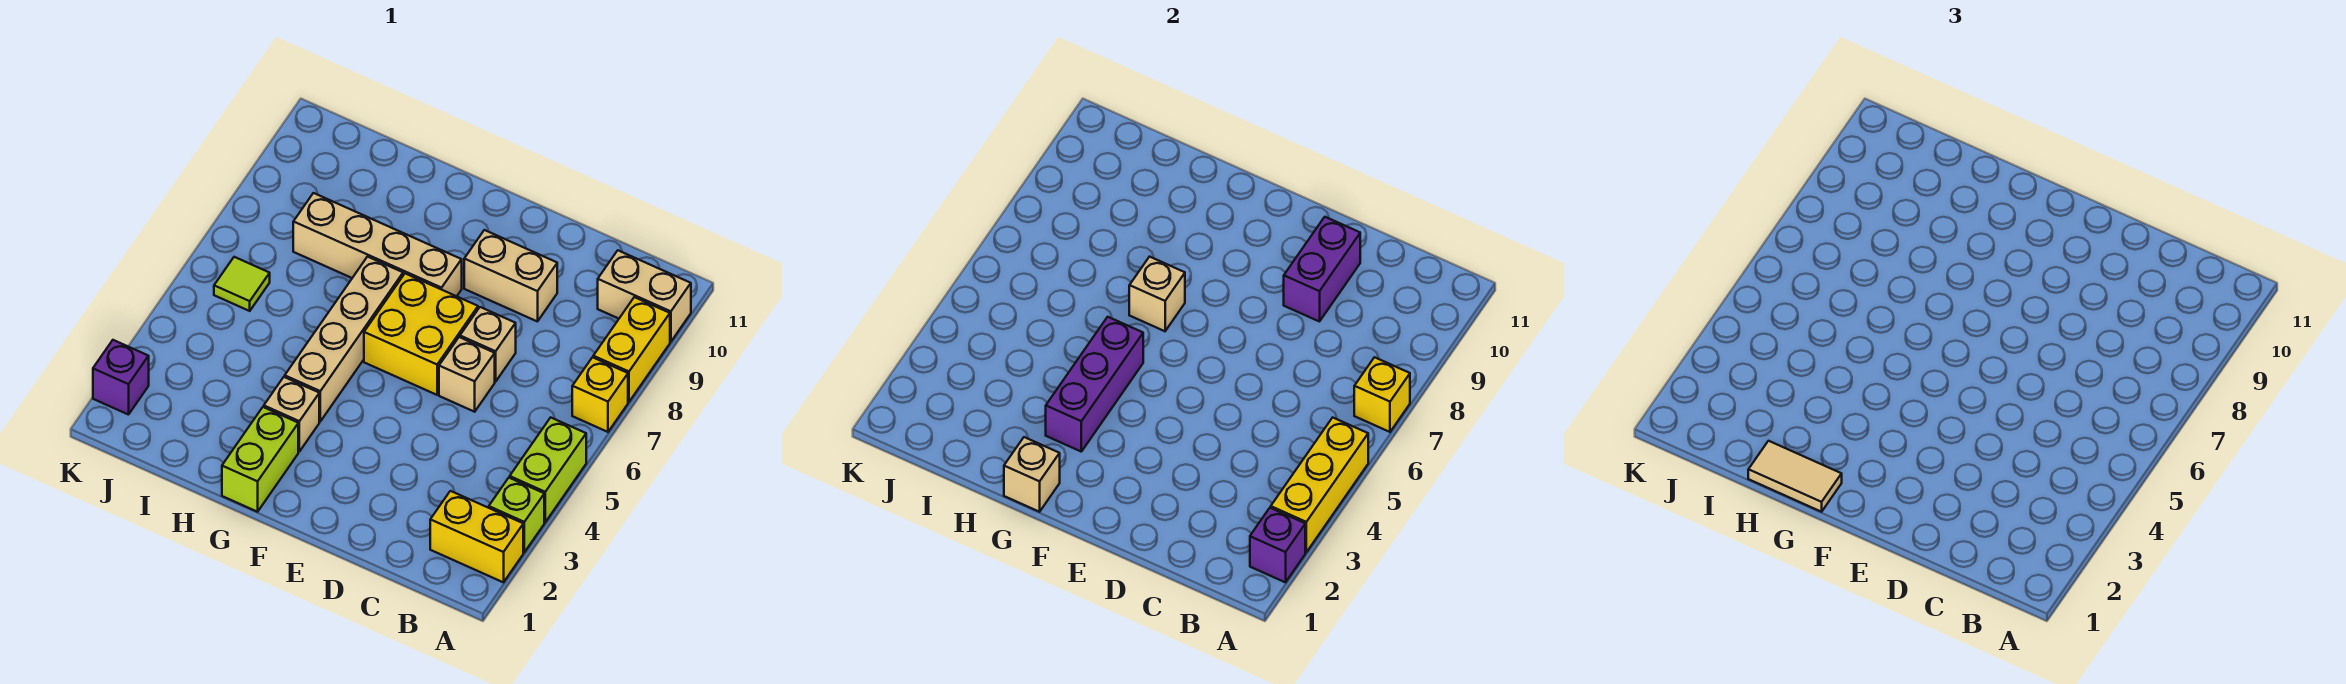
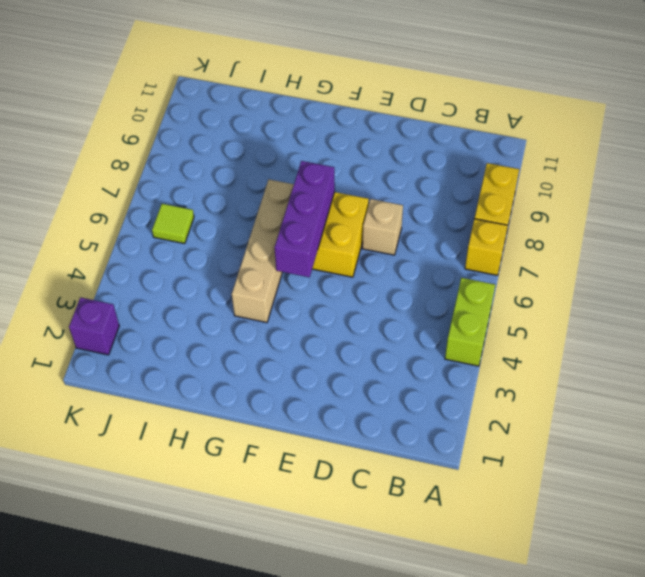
purple 1x3 brick [274,161,335,277] -> purple 1x3 brick moved to [1046,317,1143,451]
none -> yellow 1x2 brick [430,491,523,582]
none -> lime 1x1 brick [489,478,544,552]
none -> tan 1x2 brick [598,251,691,342]

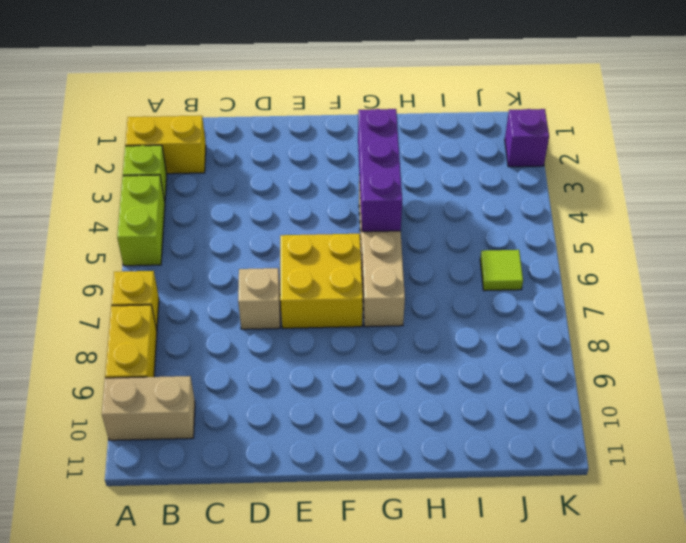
none -> tan 1x1 brick [439,337,495,412]
none -> tan 1x2 brick [464,230,557,322]
none -> tan 1x4 brick [293,193,462,296]

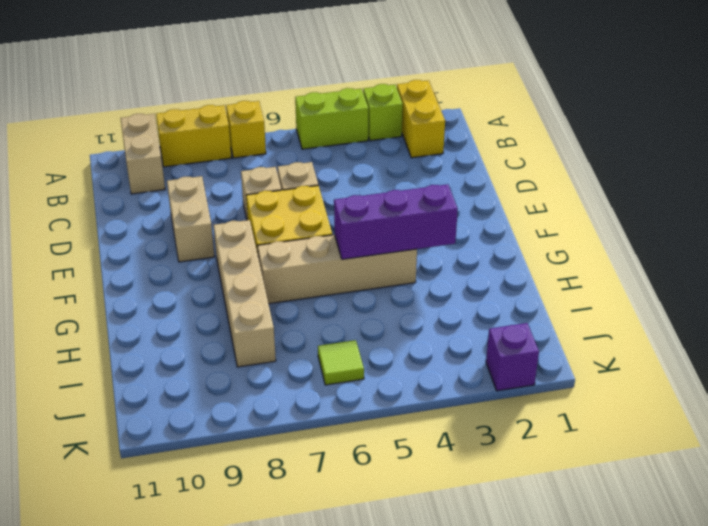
none -> lime 1x2 brick [222,407,298,512]
none -> tan 1x1 brick [264,377,319,451]
none -> purple 1x1 brick [1250,508,1305,582]

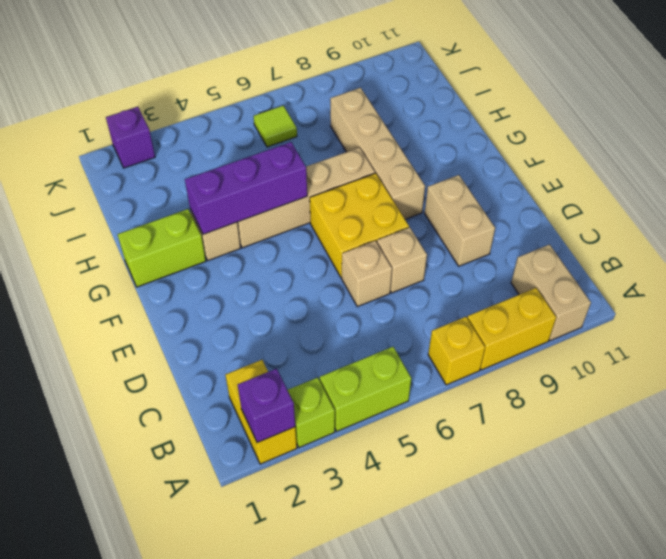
none -> yellow 1x3 brick [1271,418,1368,552]
none -> yellow 1x1 brick [1354,357,1410,432]
none -> purple 1x2 brick [1284,217,1360,322]

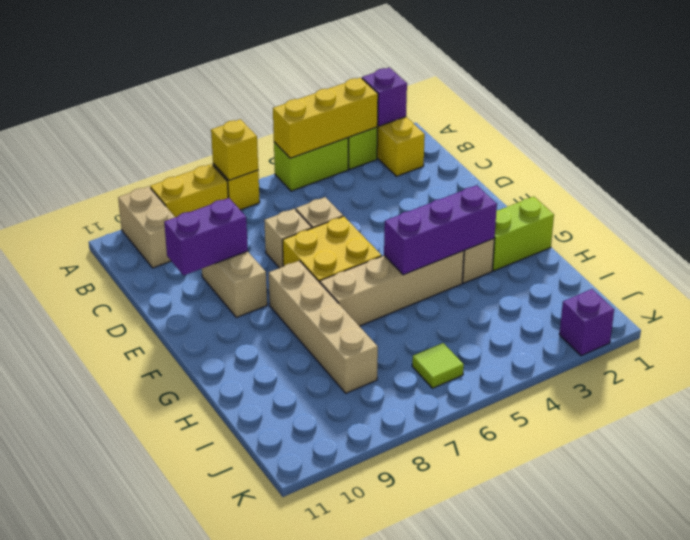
none -> tan 1x1 brick [1004,437,1060,512]
none -> tan 1x1 brick [1129,257,1185,331]
none -> tan 1x2 tile [1748,441,1842,512]

